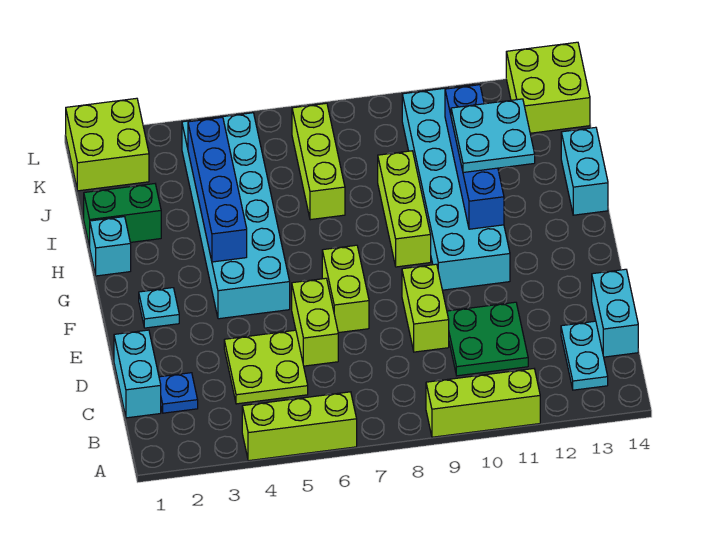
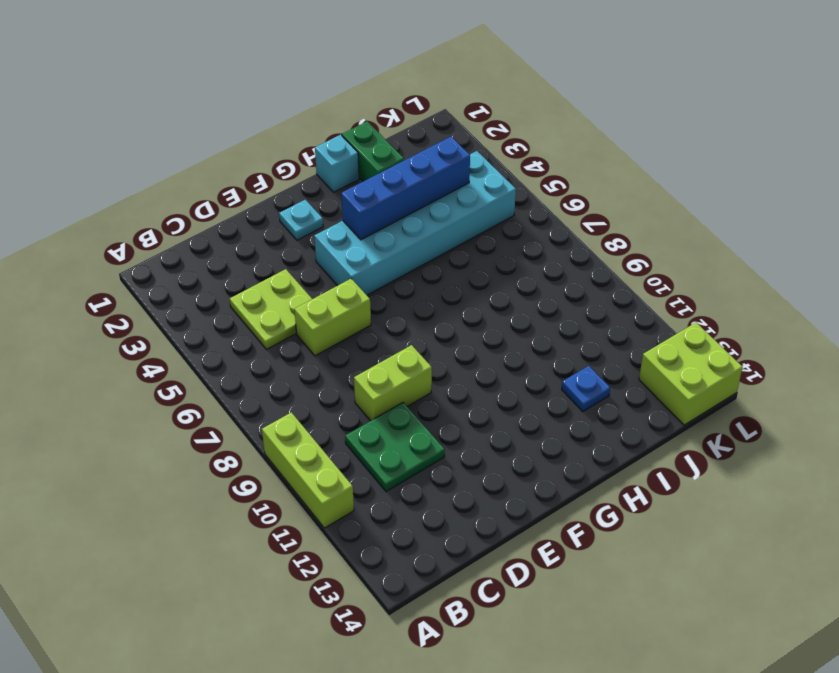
blue 1x1 plate [562,366,610,411] -> blue 1x1 plate moved to [159,373,198,413]
none -> lime 1x3 brick [242,392,357,461]
none -> cyan 1x2 plate [561,321,608,390]
none -> cyan 1x2 brick [114,330,161,418]

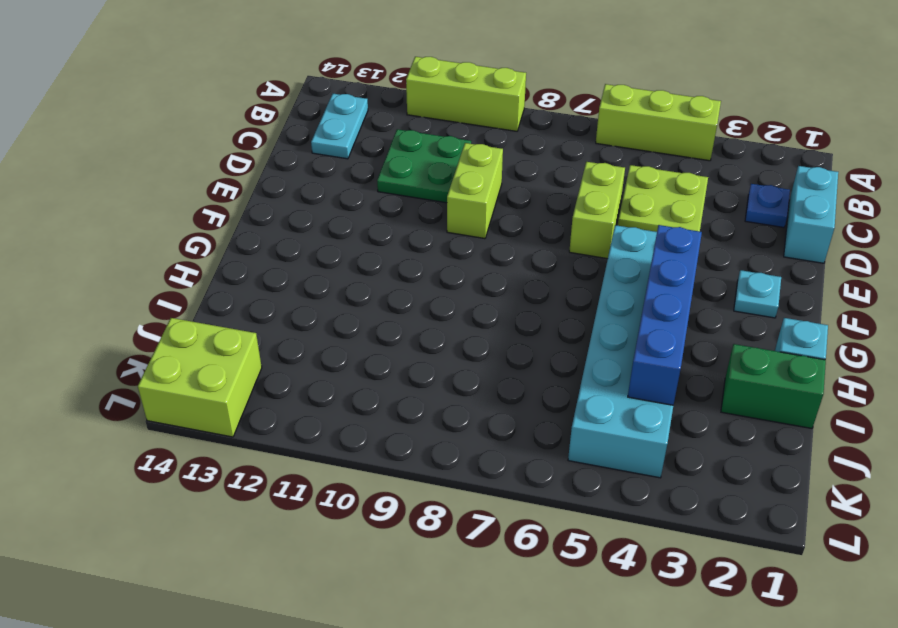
none -> cyan 1x2 brick [592,269,638,357]
none -> lime 1x2 brick [322,245,369,333]
none -> cyan 2x6 brick [402,85,510,290]

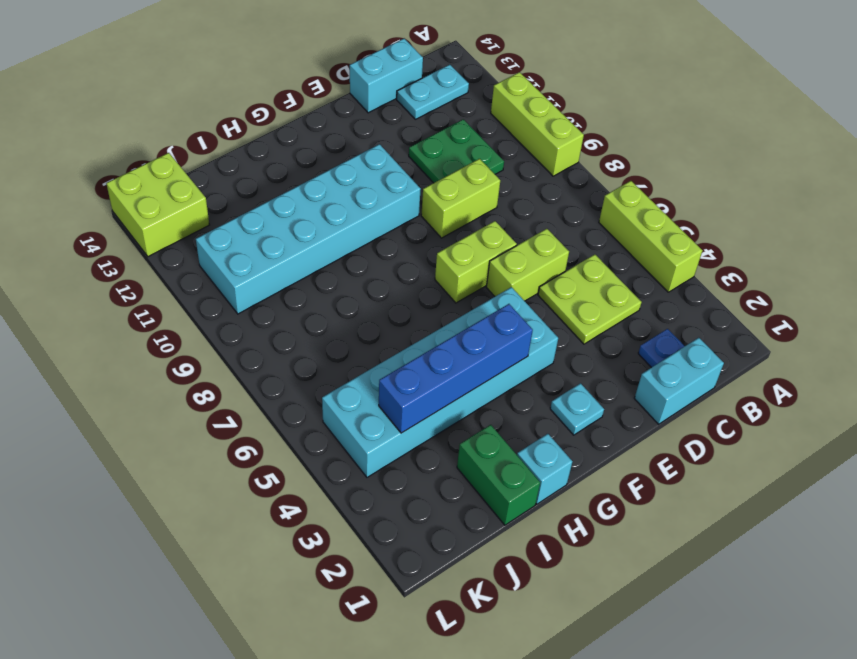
none -> lime 1x3 brick [378,151,431,267]
none -> cyan 1x2 brick [561,127,608,215]
none -> lime 1x3 brick [292,103,345,220]

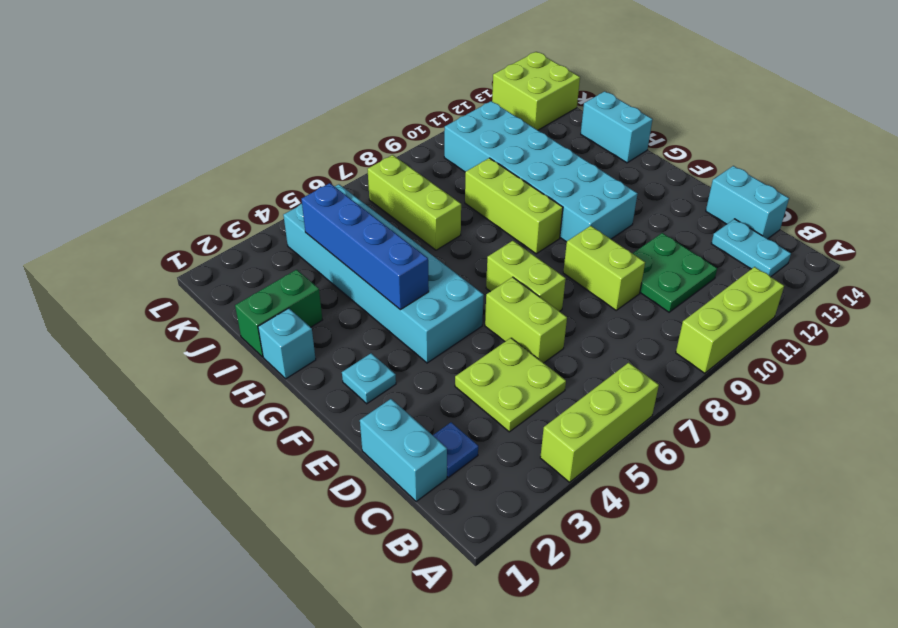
none -> lime 2x2 brick [66,98,149,191]
none -> blue 1x4 brick [445,85,504,229]
none -> cyan 2x2 plate [451,99,535,173]

